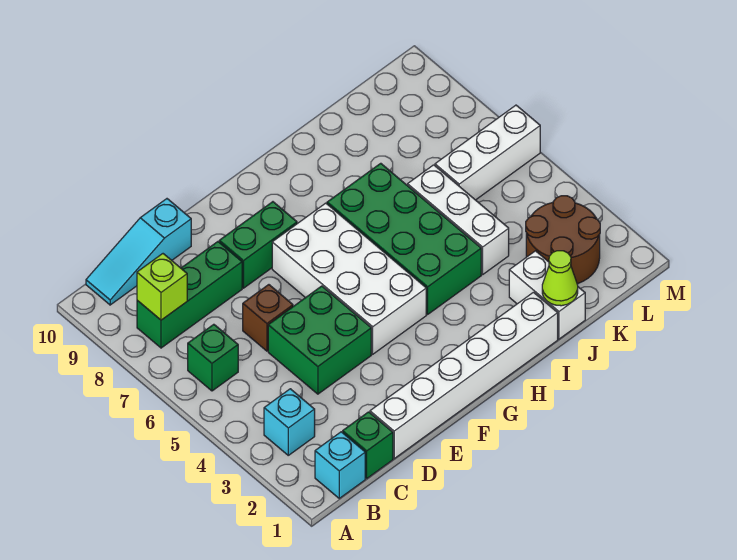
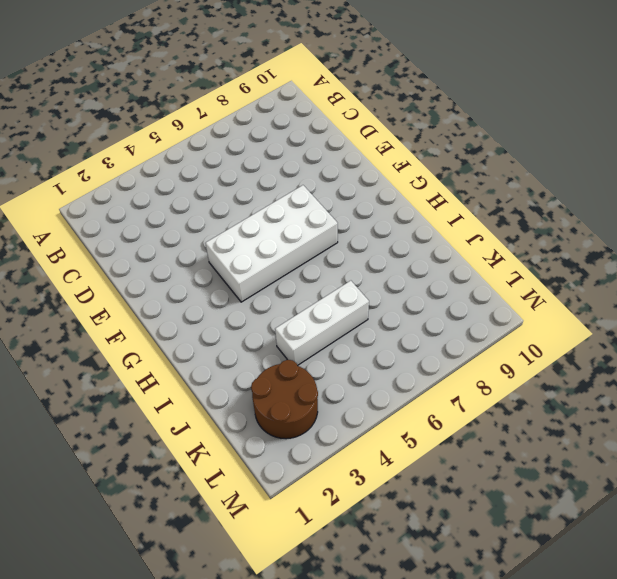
none -> cyan 1x1 brick [315,432,365,498]
none -> cyan 1x1 brick [264,389,315,455]
none -> green 1x1 brick [188,324,238,391]

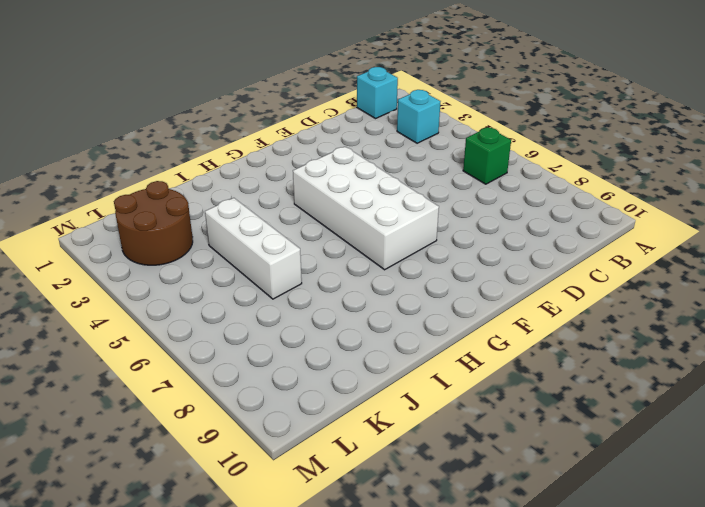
none -> green 1x3 brick [137,242,242,348]
none -> cyan 1x3 slope [86,199,191,305]
none -> green 1x1 brick [343,412,393,478]

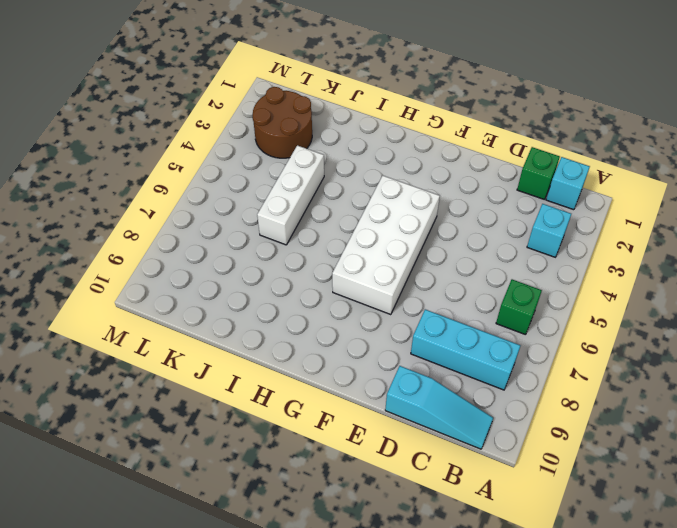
cyan 1x3 brick [411,309,520,390] -> green 1x3 brick [137,242,242,348]
none -> white 1x6 brick [370,292,558,459]
none -> green 2x2 brick [268,286,371,394]
none -> brown 1x1 brick [243,285,293,351]

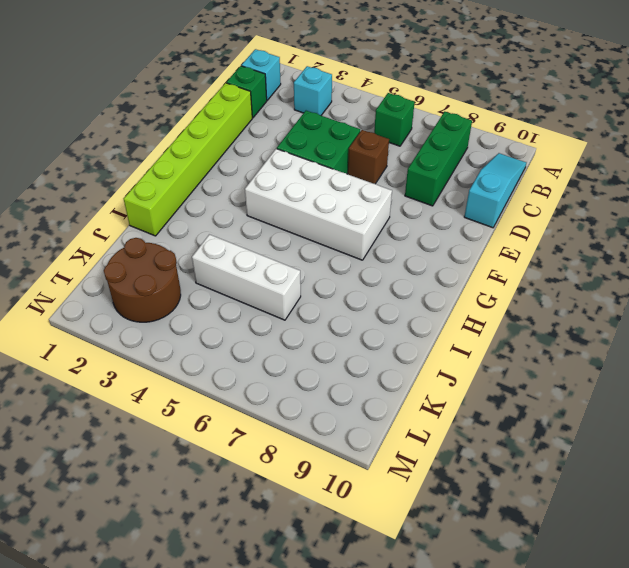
lime 1x6 brick [124,83,252,236] -> white 1x6 brick [370,292,558,459]
none -> green 1x2 brick [219,202,297,288]
none -> green 2x4 brick [327,163,481,314]
none -> white 1x2 brick [509,251,585,339]

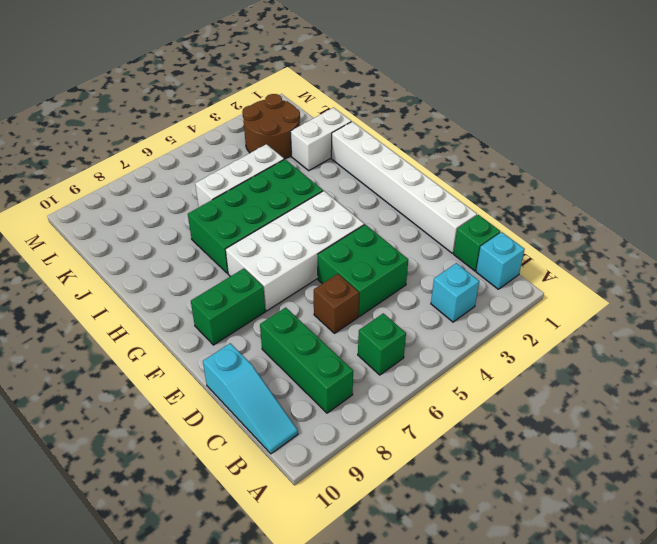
green 1x2 brick [191,269,265,345] -> green 1x2 brick turned to [219,202,297,288]
none -> white 1x3 brick [435,105,540,200]
none -> lime 1x1 brick [137,254,187,320]
none -> lime 1x1 cone [542,251,578,306]

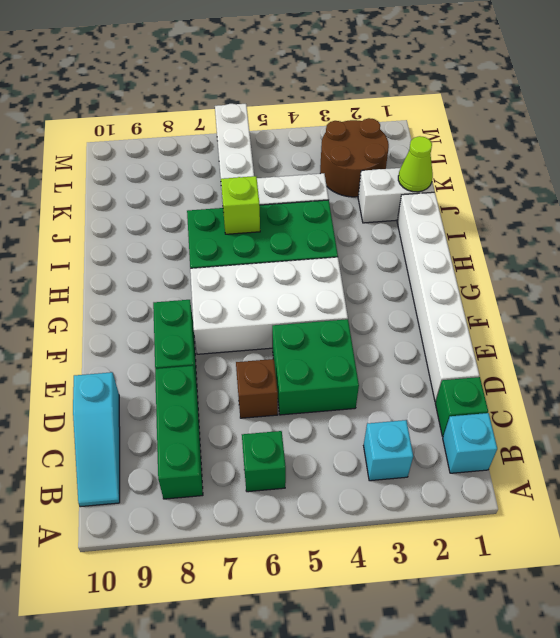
lime 1x1 brick [221,176,260,234] -> lime 1x1 brick moved to [137,254,187,320]

